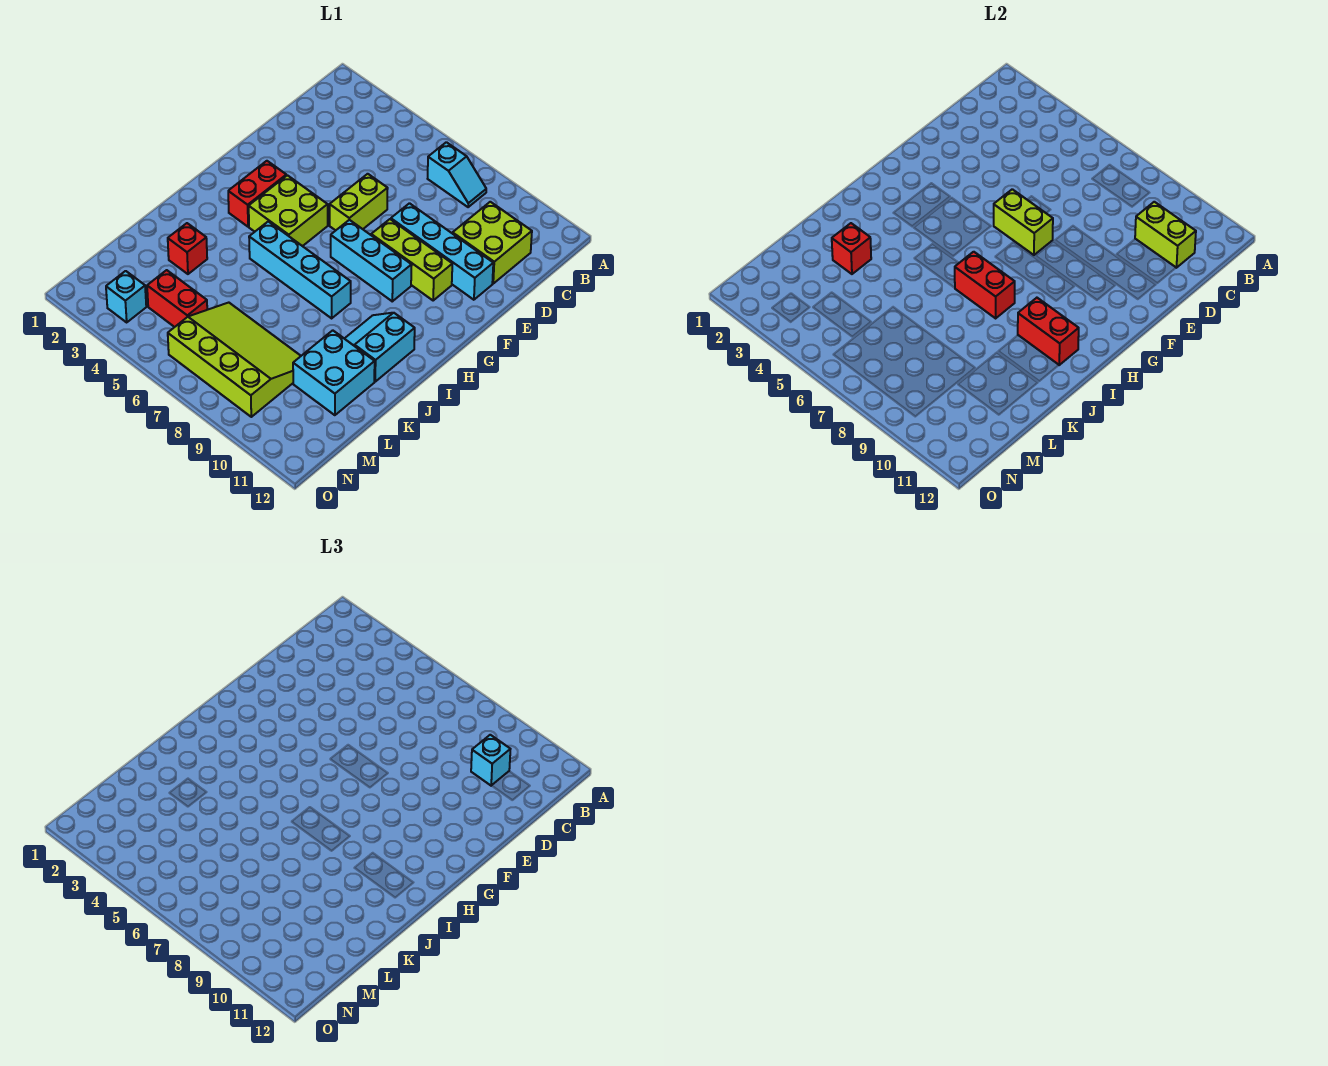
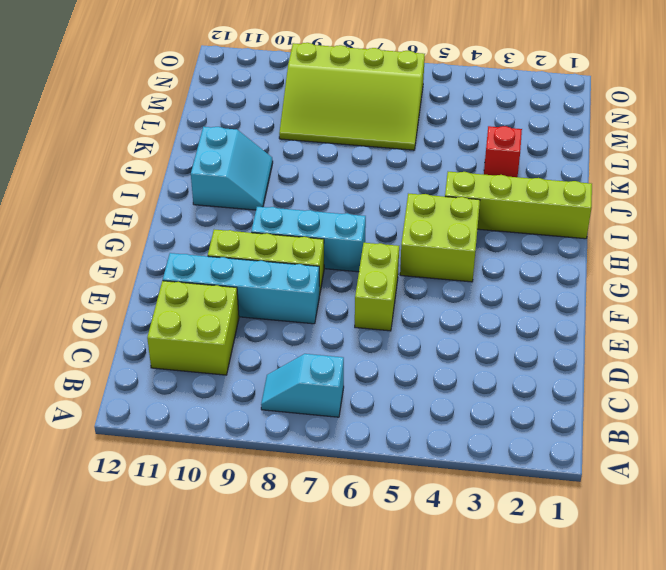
lime 1x4 brick [445,172,592,239] -> none
none -> red 1x2 brick [228,161,286,227]
none -> cyan 1x4 brick [249,222,351,318]
none -> cyan 2x2 brick [293,330,375,415]

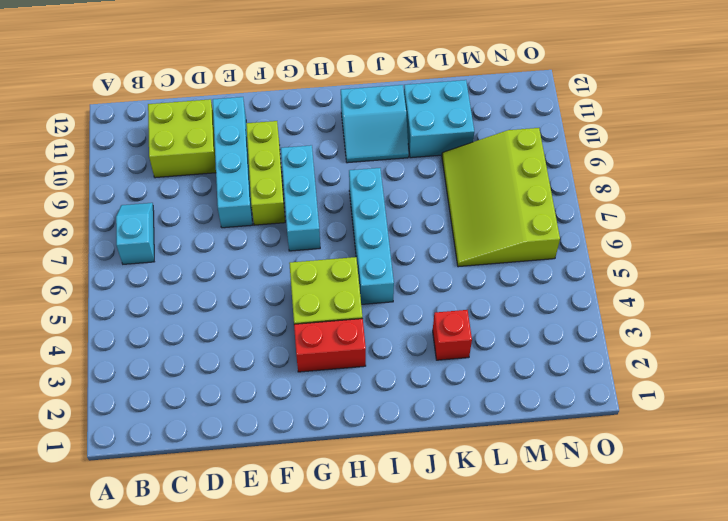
none -> lime 1x2 brick [330,174,388,231]
none -> red 1x2 brick [147,270,207,327]
none -> cyan 1x1 brick [106,271,146,322]

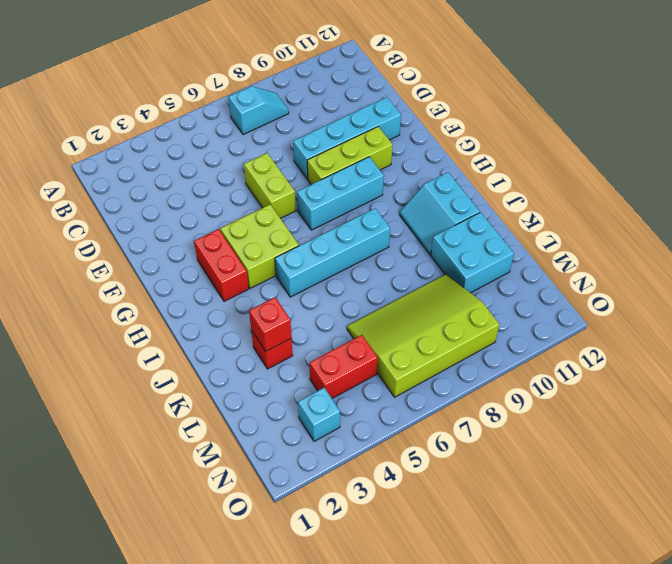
none -> lime 2x2 brick [453,202,532,284]
none -> lime 1x2 brick [1135,202,1196,268]
none -> lime 1x2 brick [994,189,1053,255]

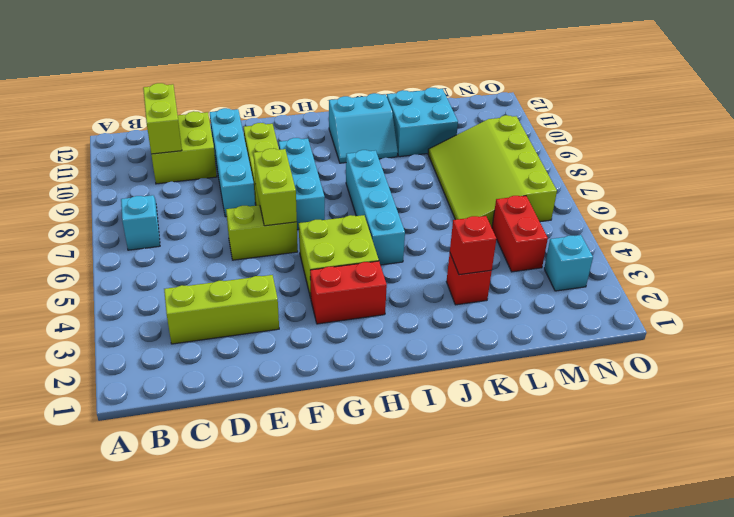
lime 1x3 brick [164,275,279,344] -> none
none -> red 1x2 brick [955,252,1015,318]
none -> red 1x2 brick [1018,298,1079,365]
none -> cyan 1x1 brick [471,735,510,786]

